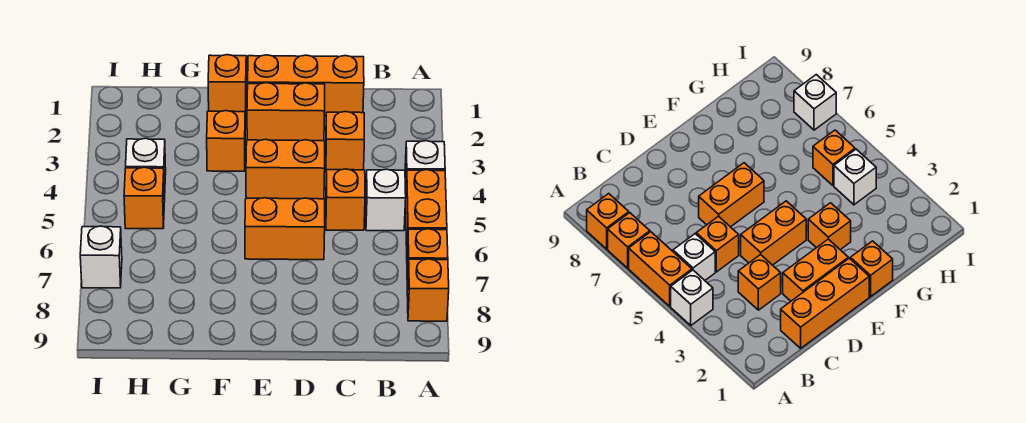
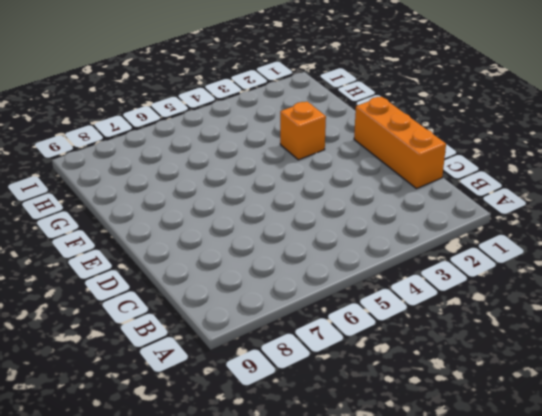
none -> white 1x1 brick [405,141,445,194]
none -> orange 1x2 brick [406,170,447,246]
none -> orange 1x1 brick [407,229,448,290]

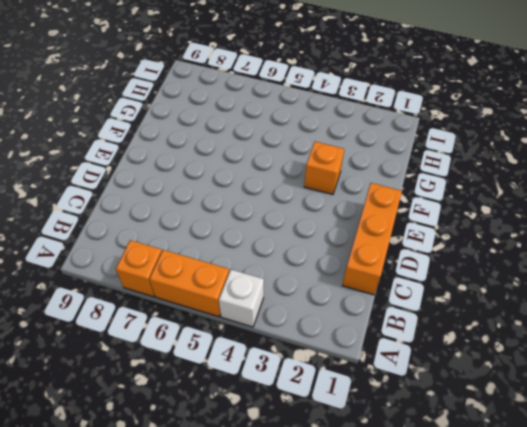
none -> orange 1x1 brick [407,259,449,321]
none -> white 1x1 brick [366,169,406,231]
none -> orange 1x1 brick [326,112,364,170]

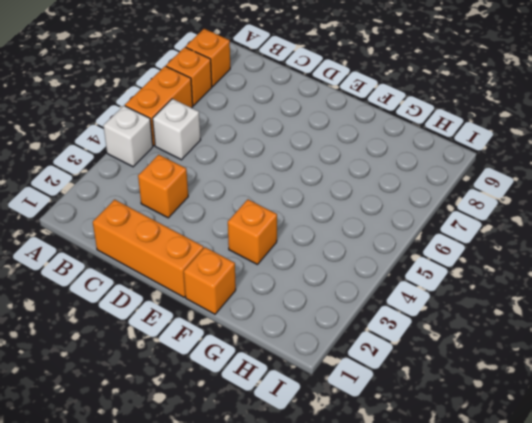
none -> orange 1x1 brick [326,169,365,230]
none -> orange 1x2 brick [247,83,325,141]
none -> orange 1x2 brick [246,139,325,199]

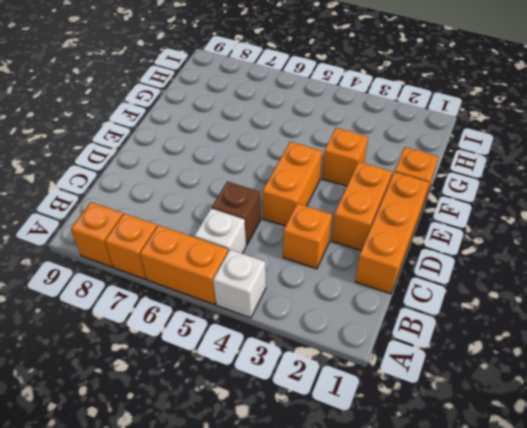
brown 1x1 brick [212,181,261,245] -> orange 1x1 brick [326,169,365,230]
none -> orange 1x2 brick [245,198,325,260]
none -> white 1x1 brick [126,138,166,199]
none -> orange 1x1 brick [124,167,165,229]

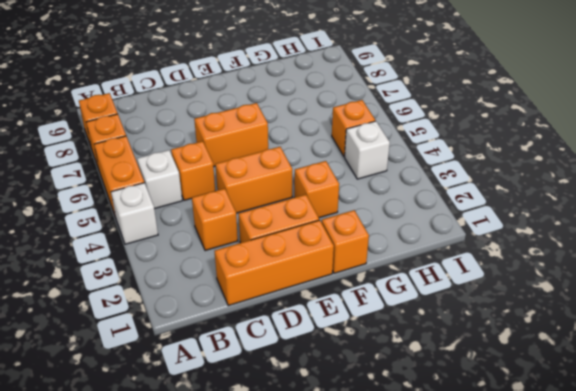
none -> white 1x1 brick [80,226,122,288]

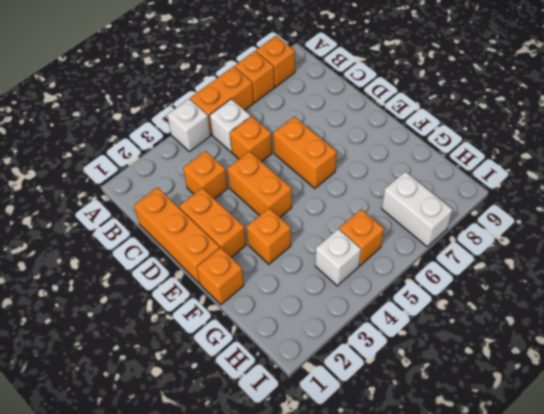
white 1x2 brick [382,171,453,247] -> white 1x1 brick [80,226,122,288]

